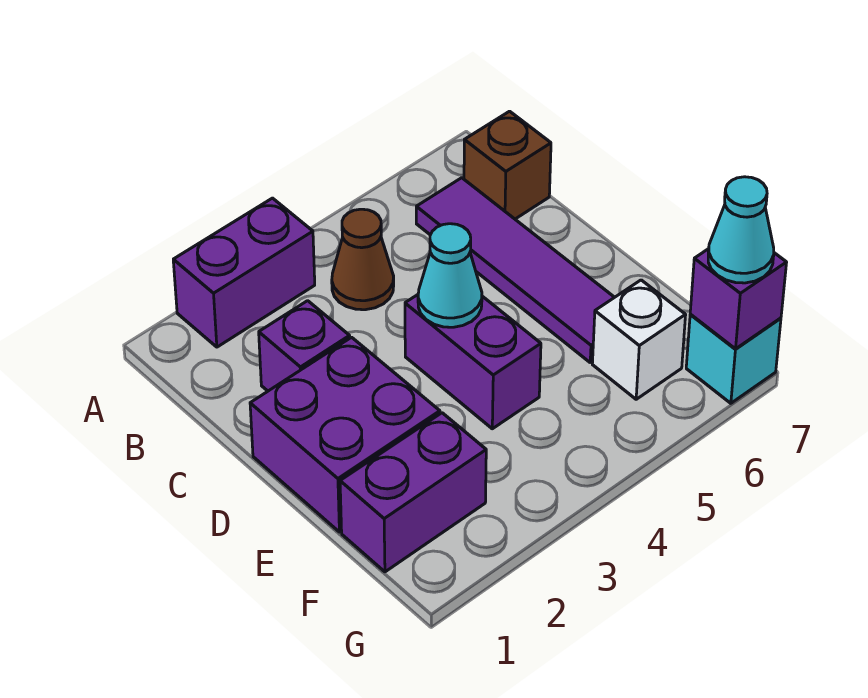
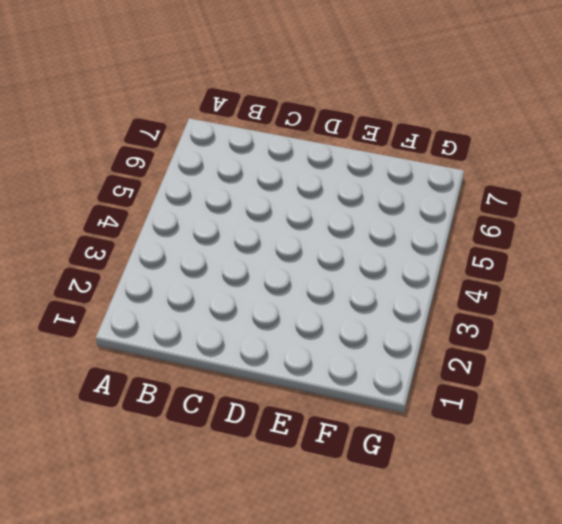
none -> purple 1x2 brick [173,198,315,347]
none -> brown 1x1 cone [332,209,394,310]
none -> purple 1x4 tile [416,178,614,362]

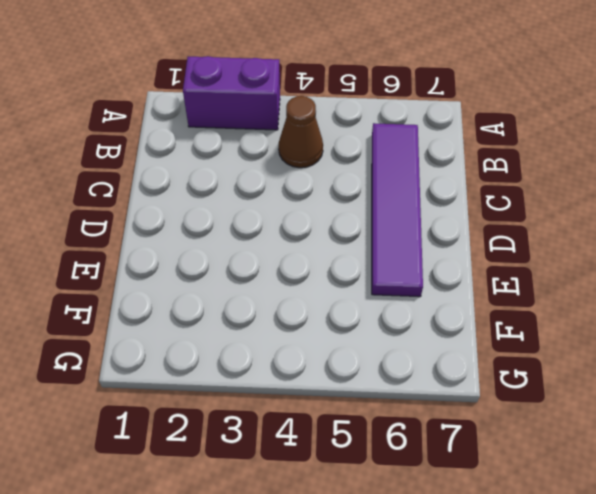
none -> brown 1x1 brick [464,111,551,219]
none -> purple 1x1 brick [259,301,350,391]
none -> purple 2x2 brick [250,337,440,532]

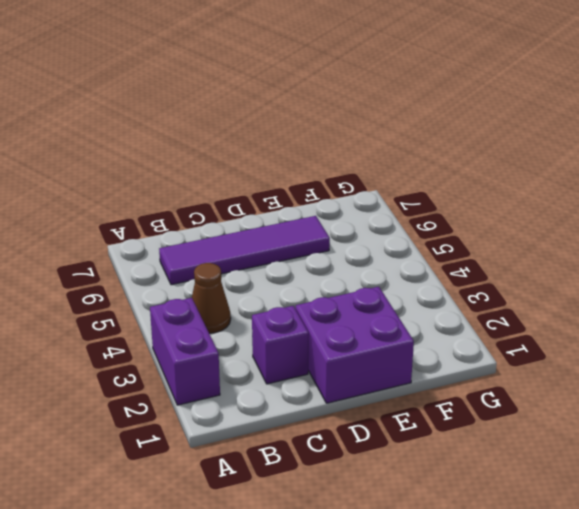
none -> brown 1x1 brick [464,111,551,219]
none -> purple 1x2 brick [405,295,541,429]
none -> purple 1x2 brick [340,413,486,572]

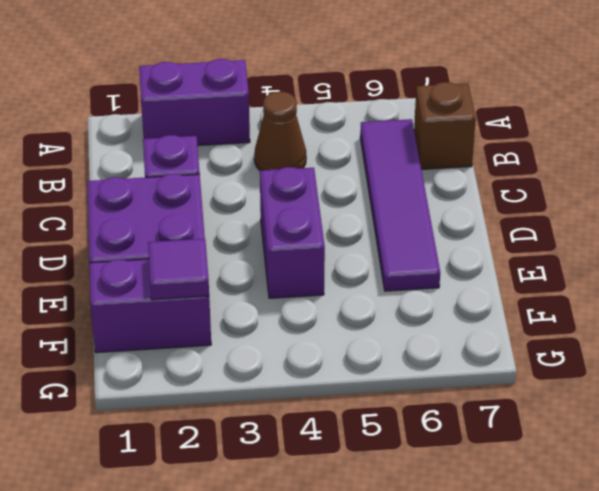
purple 1x1 tile [148,239,209,300] -> none
none -> white 1x1 brick [592,280,686,399]
none -> cyan 1x1 brick [686,314,781,403]
none -> cyan 1x1 cone [418,224,482,327]

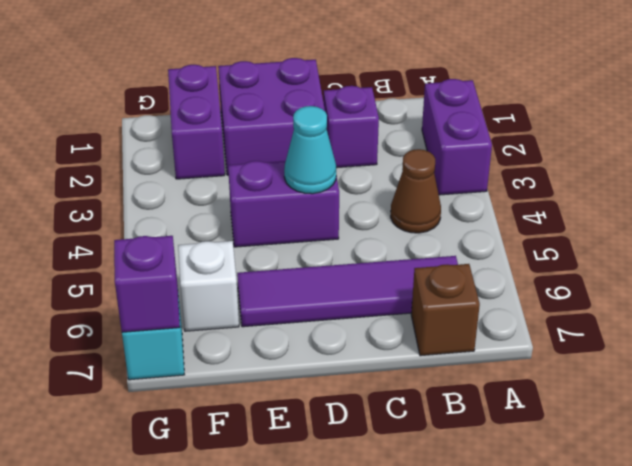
none -> cyan 1x1 cone [708,177,774,283]

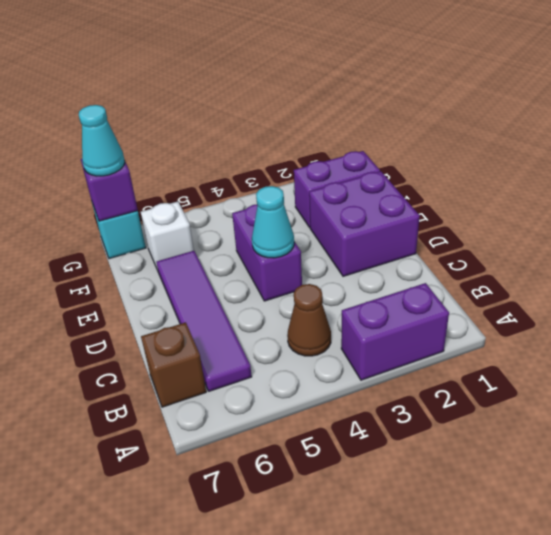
none -> purple 1x1 brick [259,301,350,391]

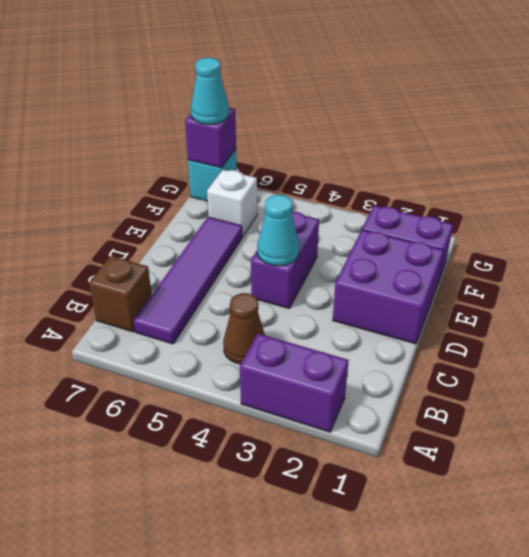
none -> purple 1x1 brick [259,301,350,391]

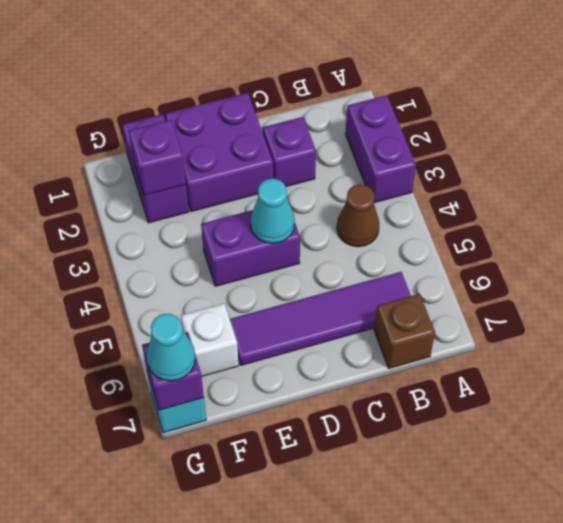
purple 1x1 brick [128,120,186,195] -> none

